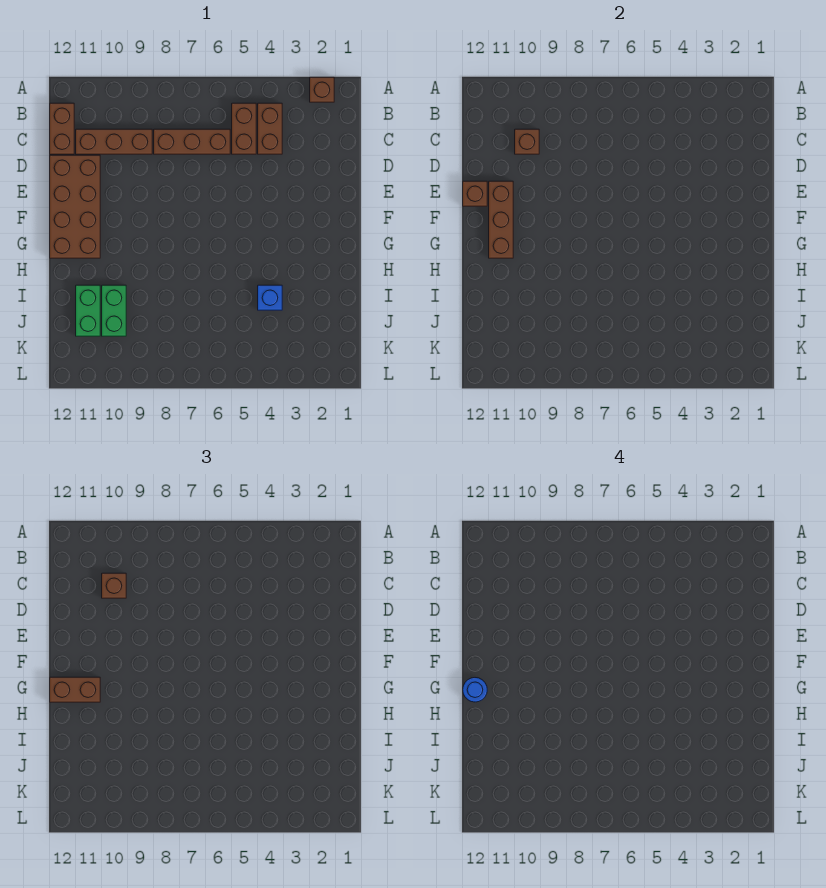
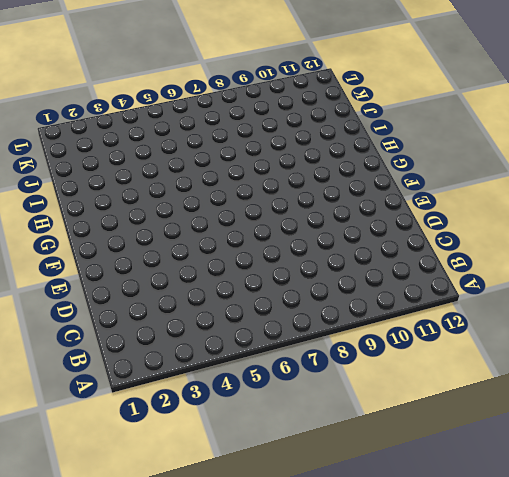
none -> brown 1x1 brick [310,77,334,102]
none -> brown 1x2 brick [258,103,282,154]
none -> brown 1x2 brick [232,103,256,154]

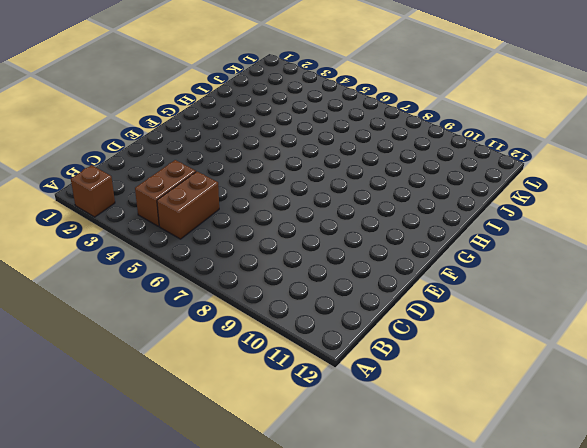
none -> brown 1x2 brick [50,103,74,154]
none -> brown 1x3 brick [154,129,230,154]
none -> brown 1x3 brick [76,129,152,154]

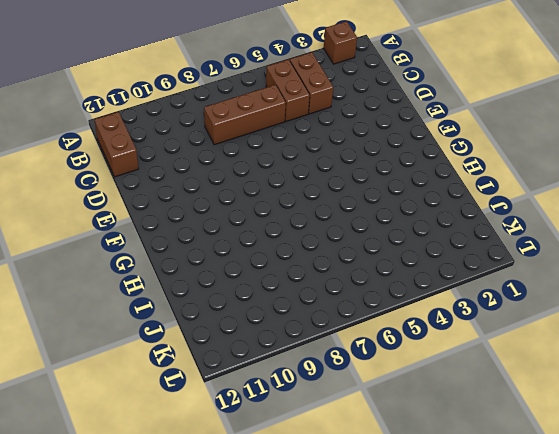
none -> brown 1x3 brick [76,129,152,154]
none -> brown 2x4 brick [50,155,100,258]
none -> blue 1x1 brick [258,285,282,310]

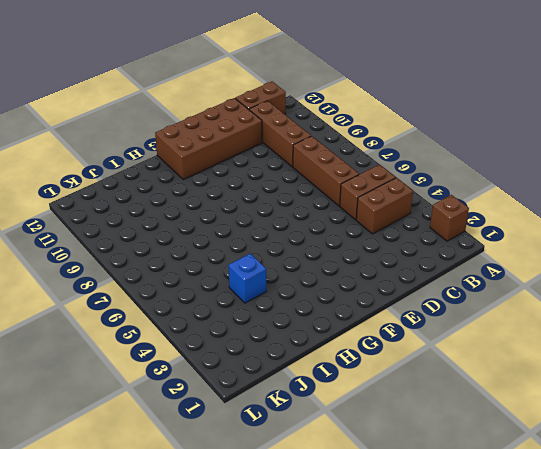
none -> green 1x2 brick [102,285,126,336]
none -> green 1x2 brick [76,285,100,336]
none -> brown 1x1 brick [515,129,539,154]

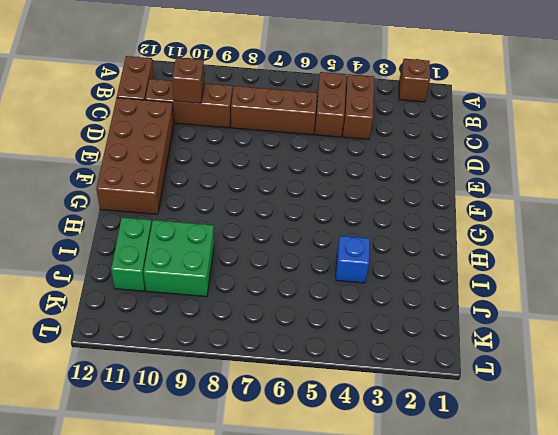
green 2x2 brick [143,220,214,297] -> green 1x2 brick [102,285,126,336]
none -> brown 1x3 brick [489,181,513,258]
none -> brown 1x1 brick [463,181,487,206]
none -> brown 1x1 brick [102,573,126,598]

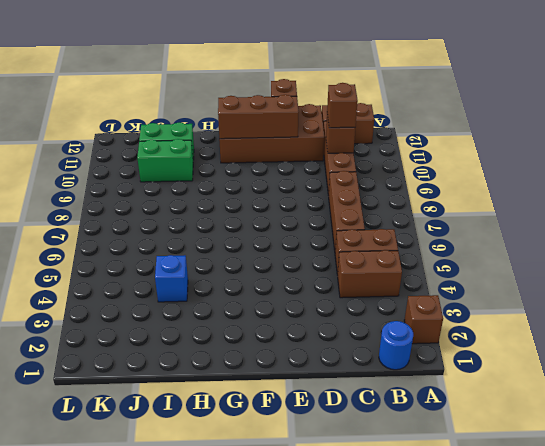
blue 1x1 round brick [379,321,413,370] -> blue 1x1 round brick moved to [463,678,487,702]
none -> brown 1x2 brick [50,677,100,702]

